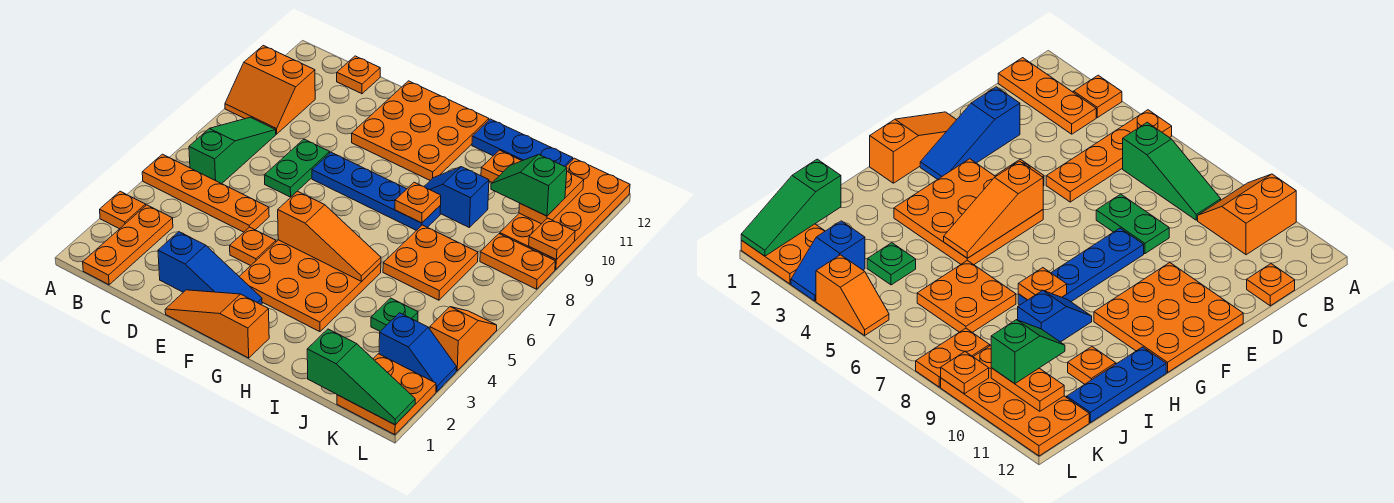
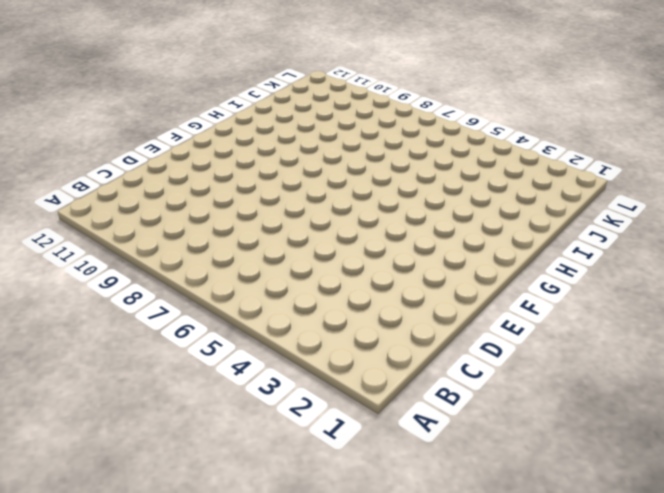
none -> orange 1x1 plate [100,191,146,229]
none -> orange 1x4 plate [142,154,269,232]
none -> orange 2x2 slope [225,46,315,134]

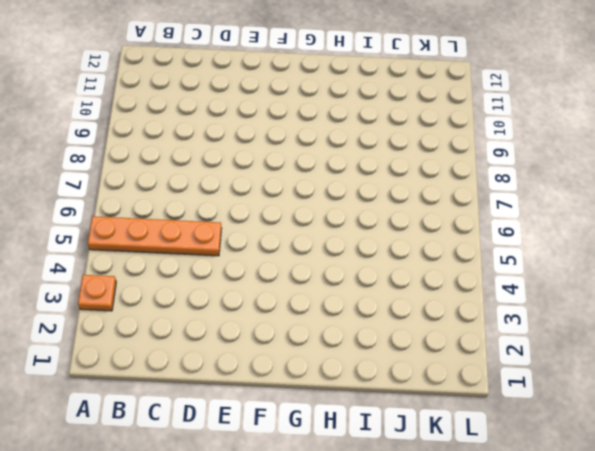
none -> orange 2x2 slope [225,46,315,134]
none -> orange 1x3 plate [83,205,173,285]
none -> green 1x3 slope [189,117,276,184]

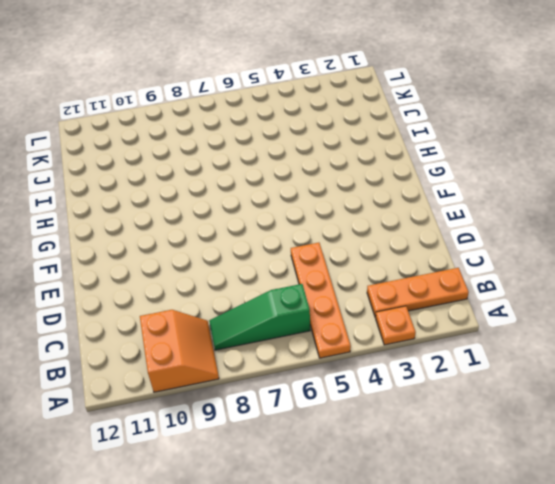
none -> orange 1x1 plate [337,56,380,94]
none -> blue 1x3 slope [158,232,262,304]
none -> green 1x2 plate [264,139,330,197]

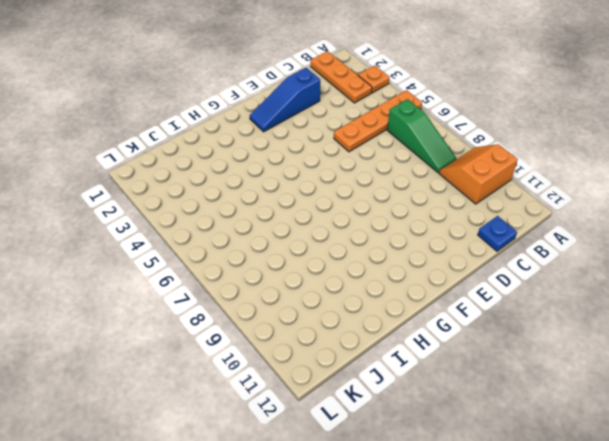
blue 1x1 plate [478,216,517,251] -> orange 1x1 plate [337,56,380,94]
none -> green 1x2 plate [264,139,330,197]
none -> orange 1x3 slope [165,290,269,358]
none -> orange 1x1 plate [230,227,276,266]

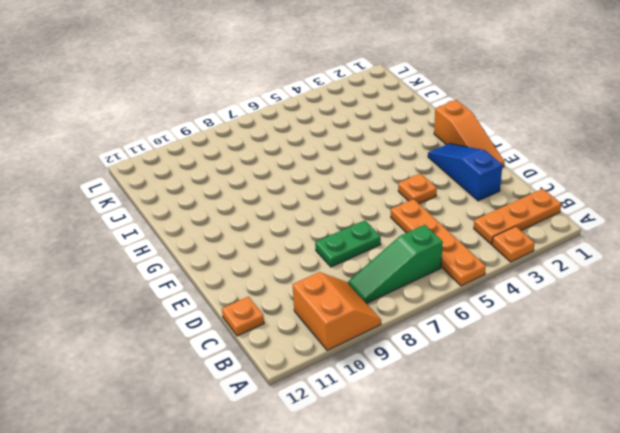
none -> blue 1x4 plate [312,152,441,231]
none -> orange 3x3 plate [352,81,489,180]
none -> orange 3x3 plate [239,240,381,332]

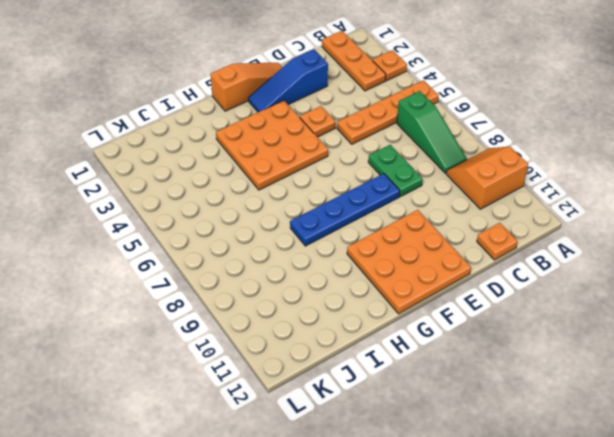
none -> blue 1x2 slope [424,167,489,227]
none -> blue 1x3 plate [472,119,573,167]
none -> orange 2x2 plate [383,225,478,300]

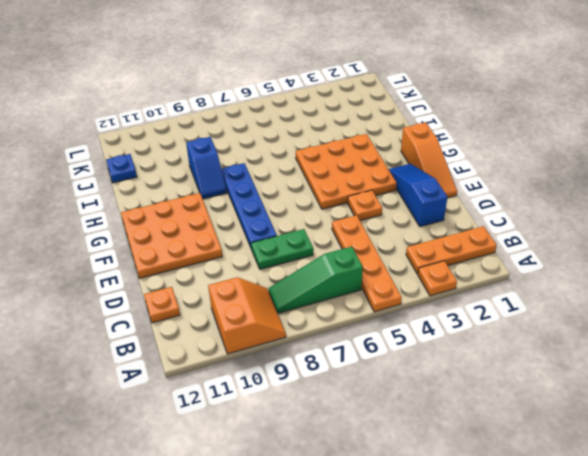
blue 1x1 plate [106,154,137,183] -> blue 1x3 plate [472,119,573,167]
none -> orange 2x2 plate [383,225,478,300]
none -> orange 1x1 plate [481,150,521,182]
none -> green 1x1 plate [371,298,418,331]

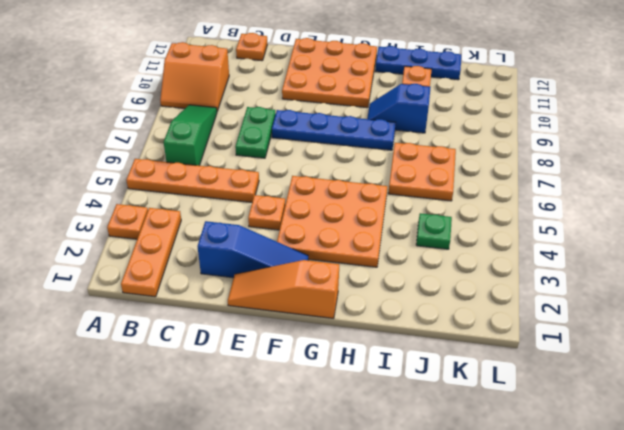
none -> orange 2x2 plate [337,354,436,435]
none -> blue 1x2 slope [379,313,456,392]
none -> orange 1x2 plate [480,234,555,289]

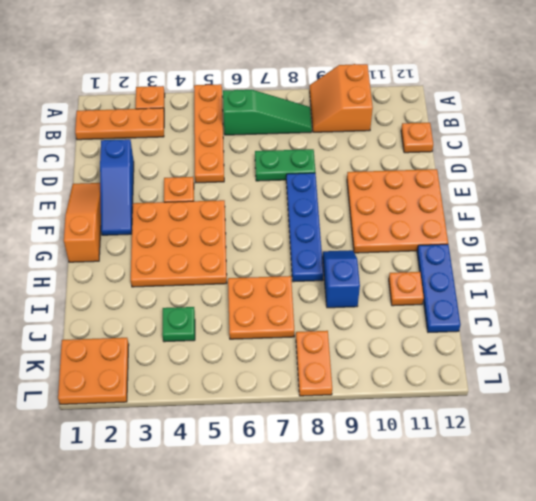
none -> blue 1x2 slope [379,313,456,392]
none -> orange 2x4 plate [500,158,630,270]
none -> orange 1x2 slope [430,307,497,371]

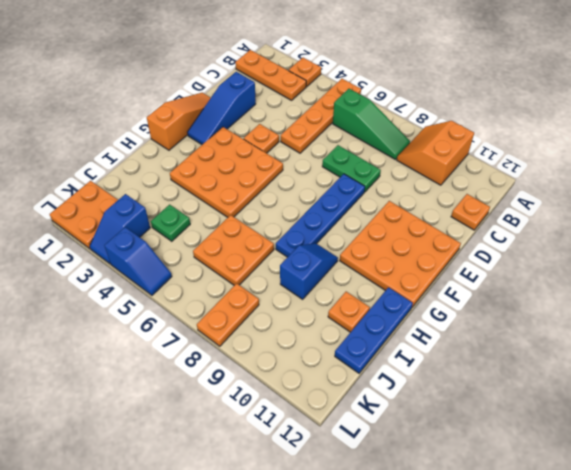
blue 1x2 slope [104,227,172,295] -> orange 1x2 slope [430,307,497,371]
none -> orange 2x4 plate [500,158,630,270]
none -> orange 1x3 slope [278,191,381,281]
none -> orange 1x1 plate [395,182,441,223]

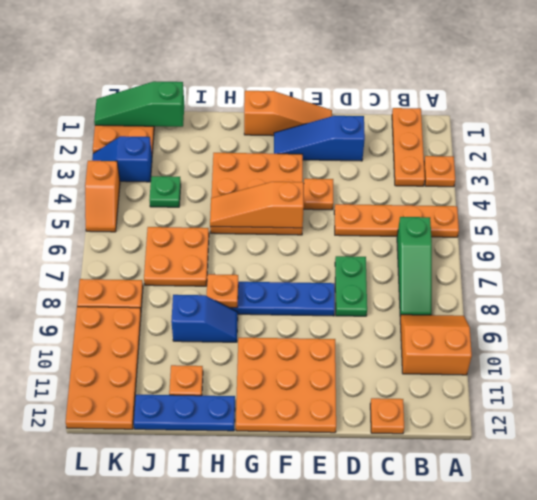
none -> orange 1x2 plate [519,171,584,224]
none -> orange 1x1 plate [529,218,575,260]
none -> green 1x2 slope [491,154,567,216]

